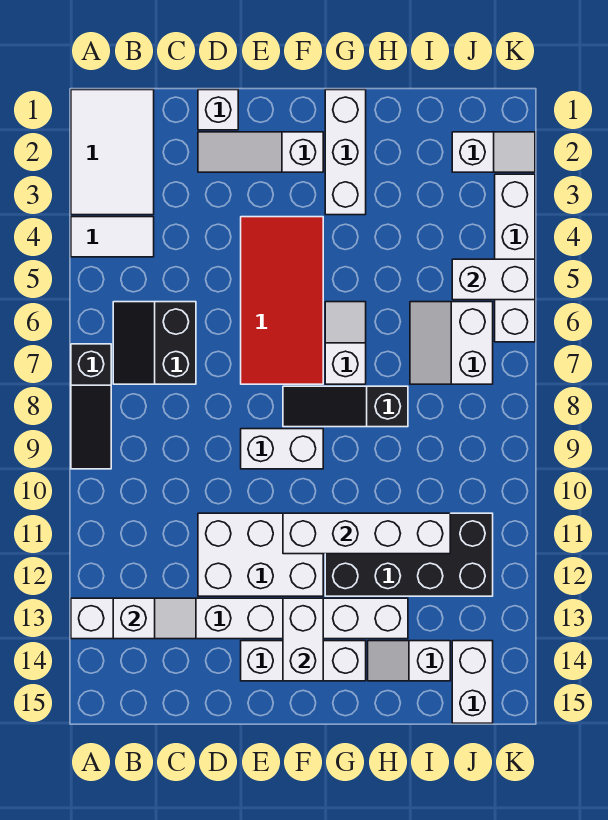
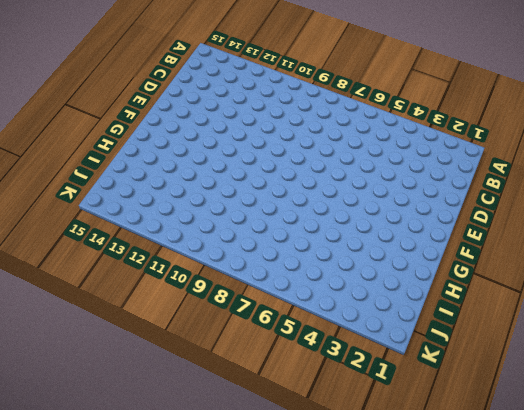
none -> white 2x3 tile [71,90,154,215]
none -> white 1x2 tile [71,217,154,257]
none -> black 1x3 slope [71,344,111,469]

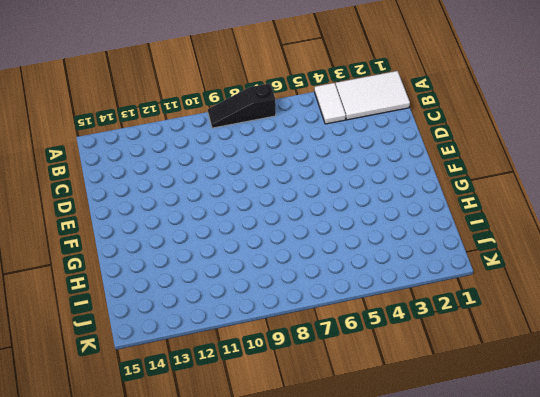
none -> white 1x8 brick [71,598,408,639]
none -> black 2x2 slope [113,302,196,384]
none -> white 1x1 brick [198,90,238,130]

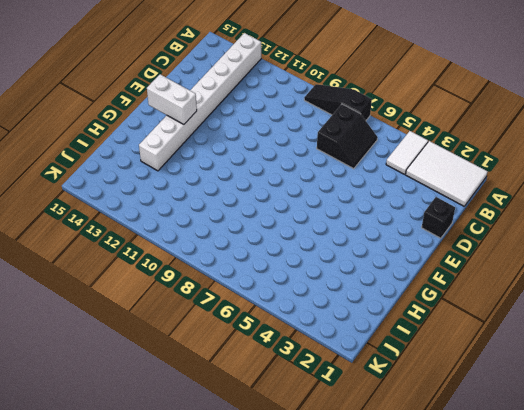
black 2x2 slope [317,104,378,169] -> black 2x2 slope turned to [113,302,196,384]
black 1x1 brick [422,197,455,238] -> white 1x1 brick [198,90,238,130]
none -> white 1x3 slope [198,132,323,172]
none -> white 2x3 brick [198,513,323,596]
none -> red 2x4 tile [241,217,323,384]

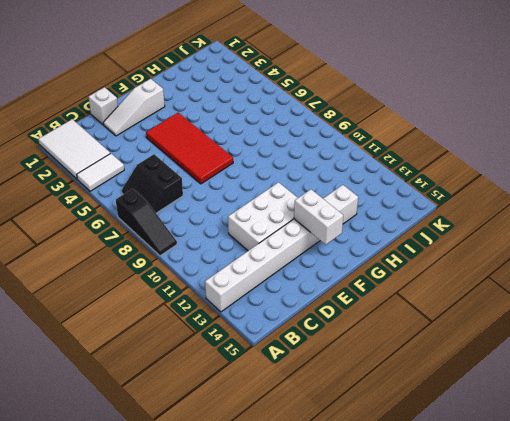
none -> white 1x2 brick [241,429,323,469]
none -> white 1x3 brick [241,641,366,681]
none -> black 1x3 slope [283,386,408,427]

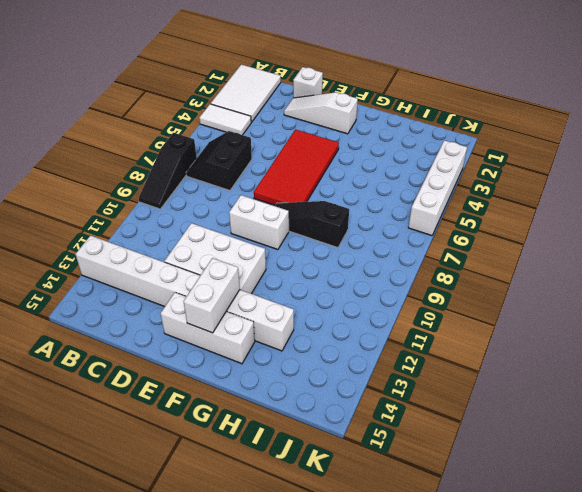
none -> white 1x3 brick [325,90,366,215]
none -> white 1x2 slope [325,302,366,384]
none -> black 2x4 brick [325,513,493,596]

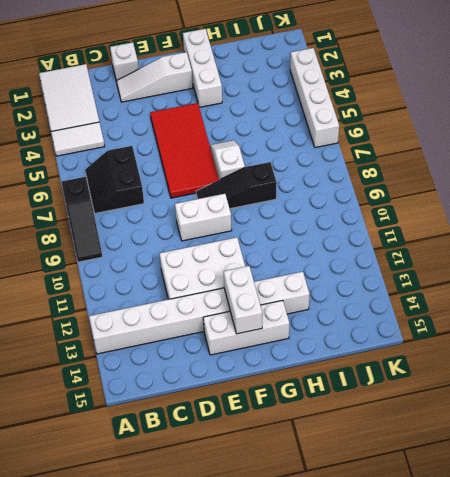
none -> black 2x4 brick [325,513,493,596]
none -> white 1x2 slope [368,641,450,681]
none -> white 2x2 slope [410,302,493,384]

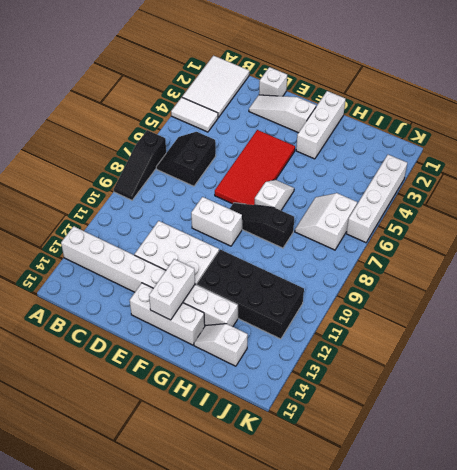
none -> white 1x2 slope [452,132,535,172]
none -> white 1x2 brick [452,641,493,723]
none -> white 1x2 slope [113,598,196,639]

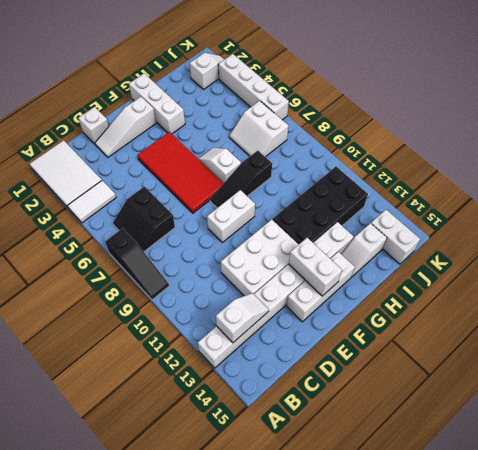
none -> white 1x4 brick [283,513,450,554]
none -> white 1x2 brick [452,259,535,300]

